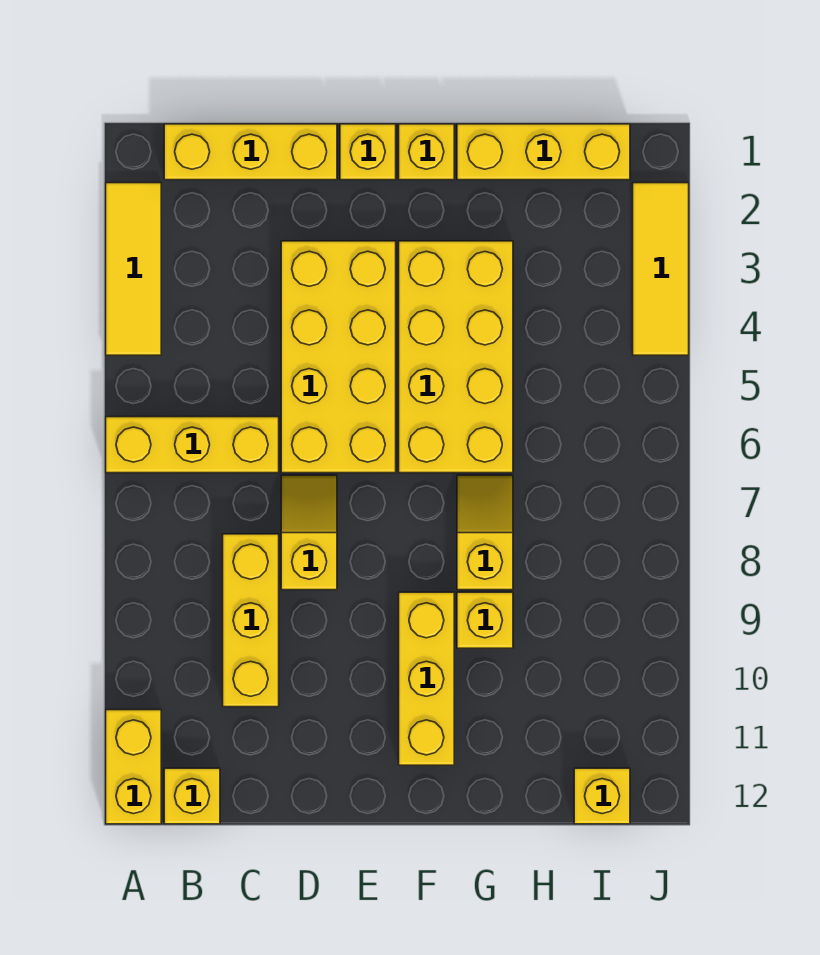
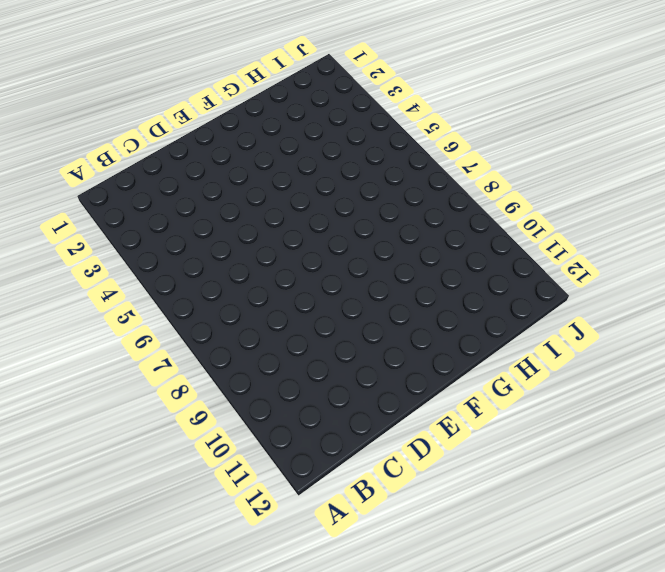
none -> yellow 1x3 tile [106,183,161,355]
none -> yellow 1x3 brick [106,417,279,473]
none -> yellow 1x2 brick [106,710,161,824]

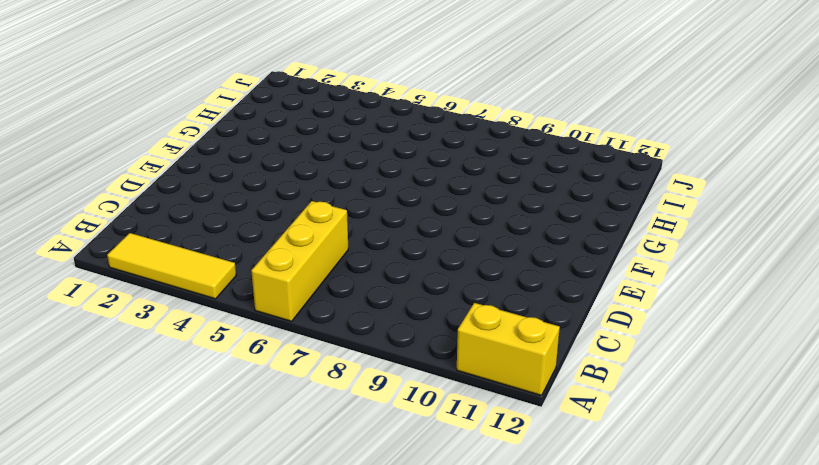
none -> yellow 1x3 brick [164,124,337,180]
none -> yellow 1x1 brick [164,768,220,824]
none -> yellow 1x3 brick [223,534,279,707]

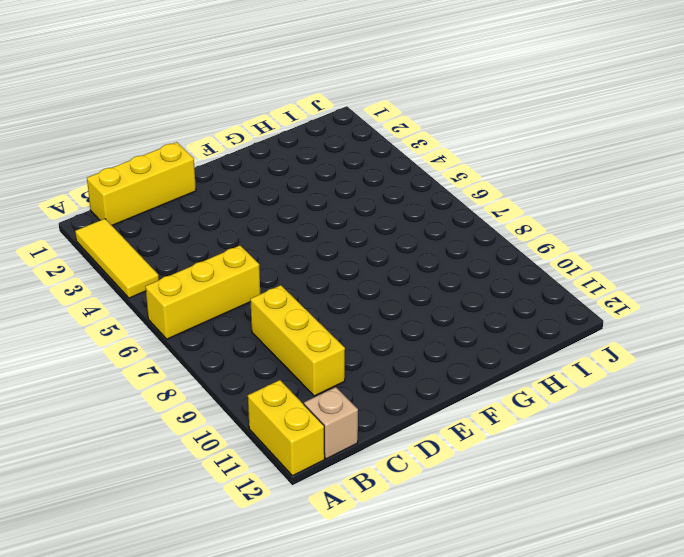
tan 1x1 brick [304,387,358,459] -> yellow 1x1 brick [164,768,220,824]
none -> yellow 2x4 brick [281,241,396,473]
none -> yellow 1x2 slope [281,475,337,590]
none -> yellow 1x1 brick [340,124,396,180]

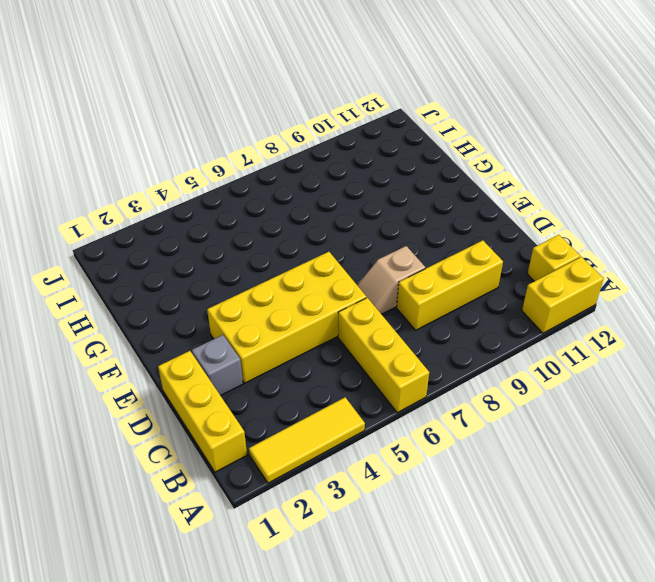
grey 1x1 brick [192,335,243,396] -> none
tan 1x2 slope [357,246,425,314] -> yellow 1x2 slope [281,475,337,590]
none -> yellow 1x1 brick [340,124,396,180]
none -> yellow 1x1 brick [399,124,454,180]
none -> yellow 2x4 brick [399,241,513,473]

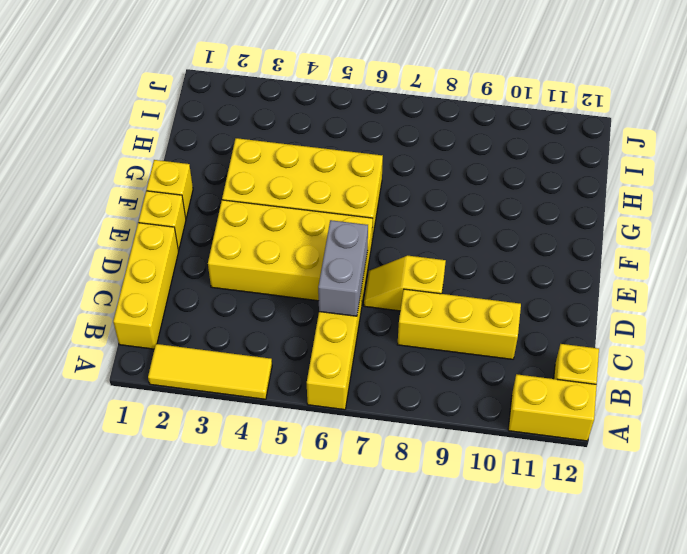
grey 1x2 brick [318,220,368,316] -> none
none -> yellow 1x3 brick [399,592,454,765]
none -> yellow 1x3 brick [457,124,630,180]
none -> yellow 1x2 slope [457,475,513,590]

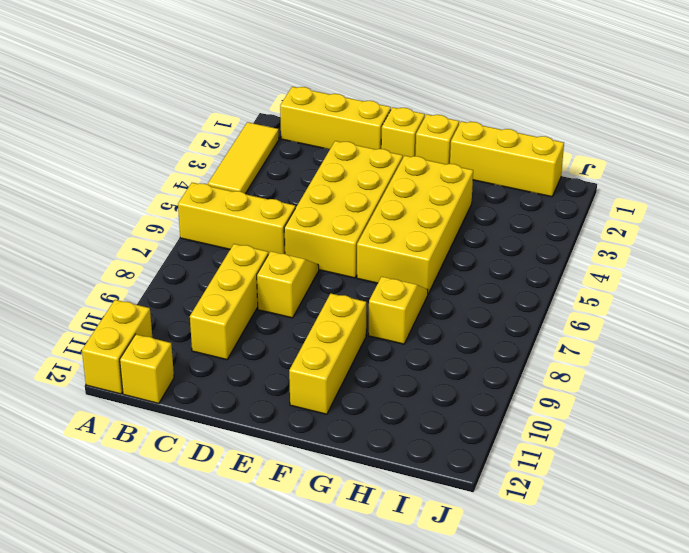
none -> yellow 1x1 brick [457,592,513,648]
none -> yellow 1x1 brick [574,768,630,824]
none -> yellow 1x3 tile [633,183,689,355]

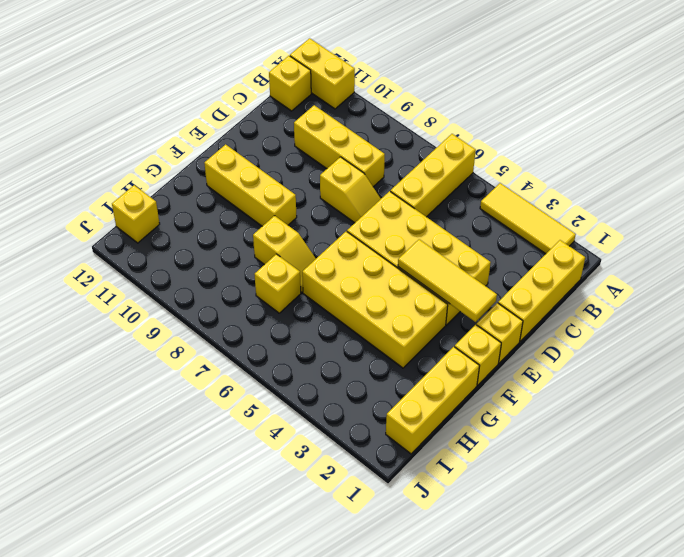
yellow 1x3 tile [398,239,497,322] -> yellow 1x3 tile moved to [633,183,689,355]
yellow 1x1 brick [254,254,301,313] -> yellow 1x1 brick moved to [457,592,513,648]

